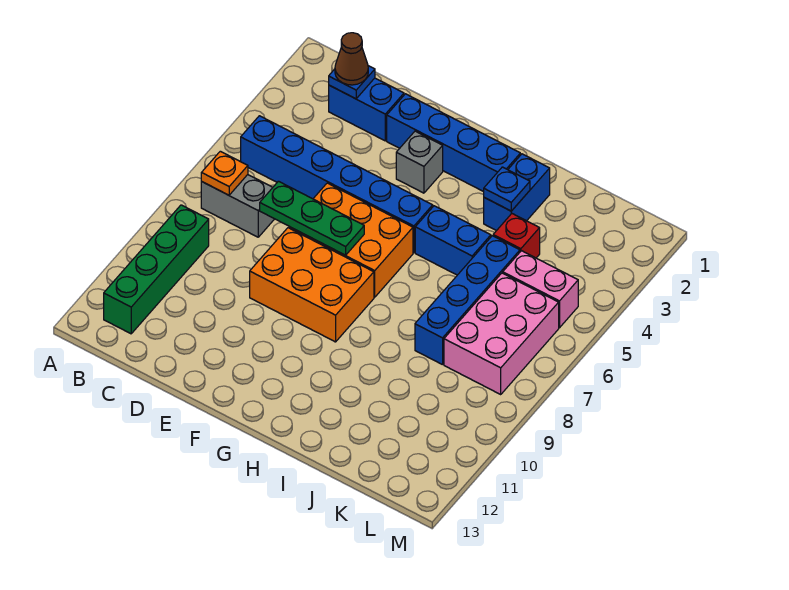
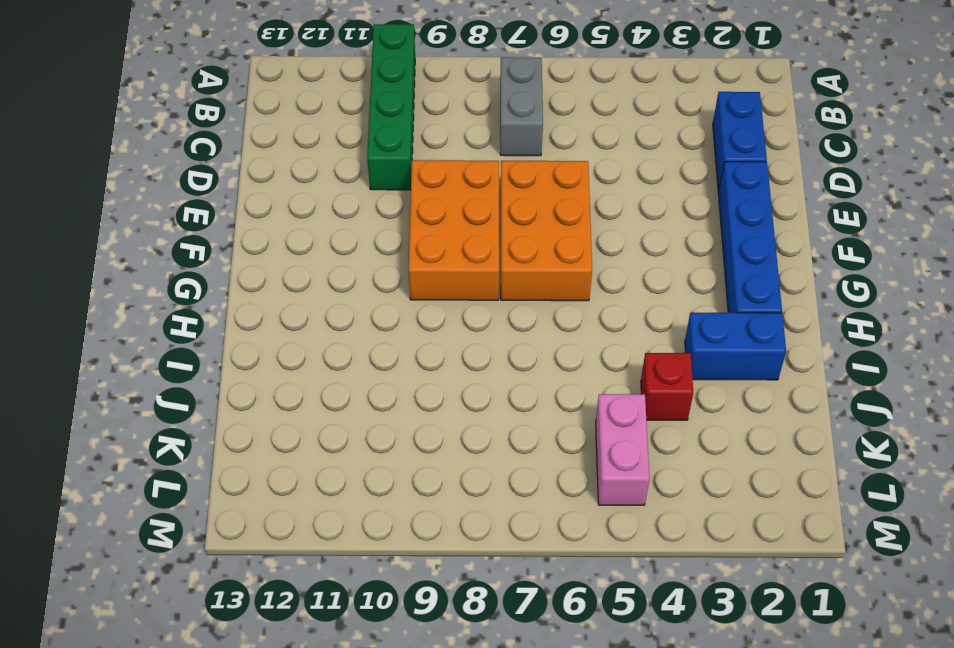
green 1x4 brick [367,24,415,190] -> green 1x4 brick turned to [104,205,209,334]
none -> blue 1x6 brick [241,116,433,253]
none -> grey 1x1 brick [396,131,443,193]
none -> blue 1x2 brick [415,206,491,275]

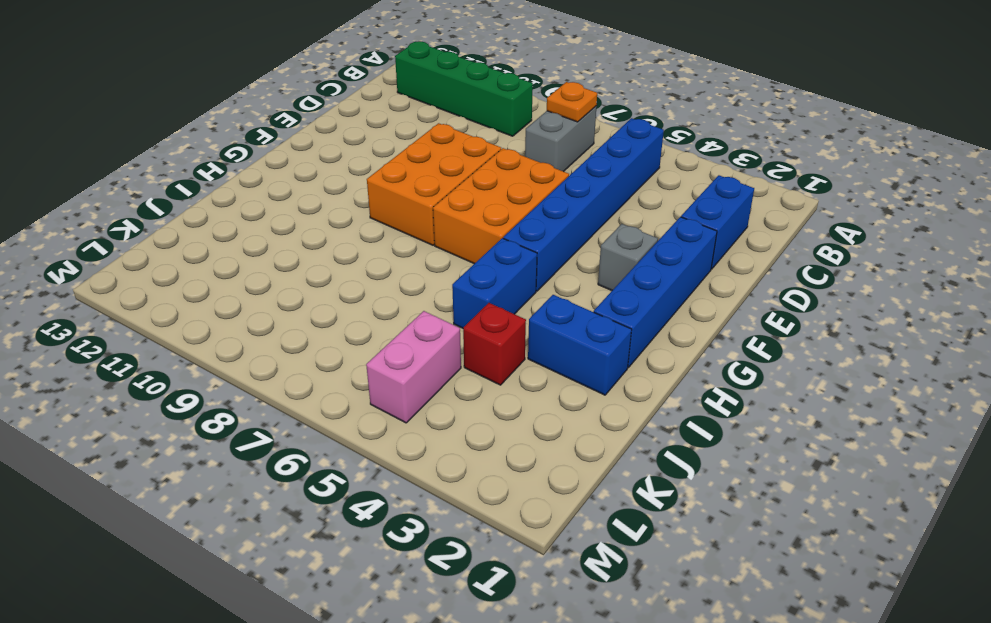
none -> blue 1x4 brick [415,236,520,365]
none -> pink 2x3 brick [444,273,559,394]
none -> blue 1x1 plate [329,66,375,99]

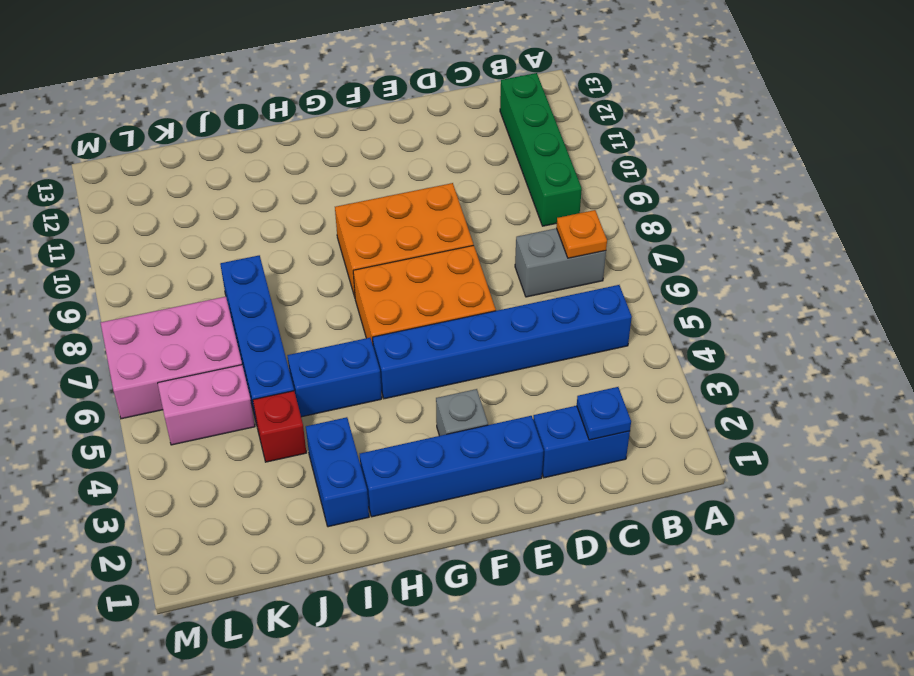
pink 2x3 brick [101,297,242,419] -> pink 2x3 brick turned to [444,273,559,394]
none -> green 1x3 plate [260,181,364,255]
none -> blue 1x1 plate [484,167,530,211]
none -> brown 1x1 cone [335,33,368,85]

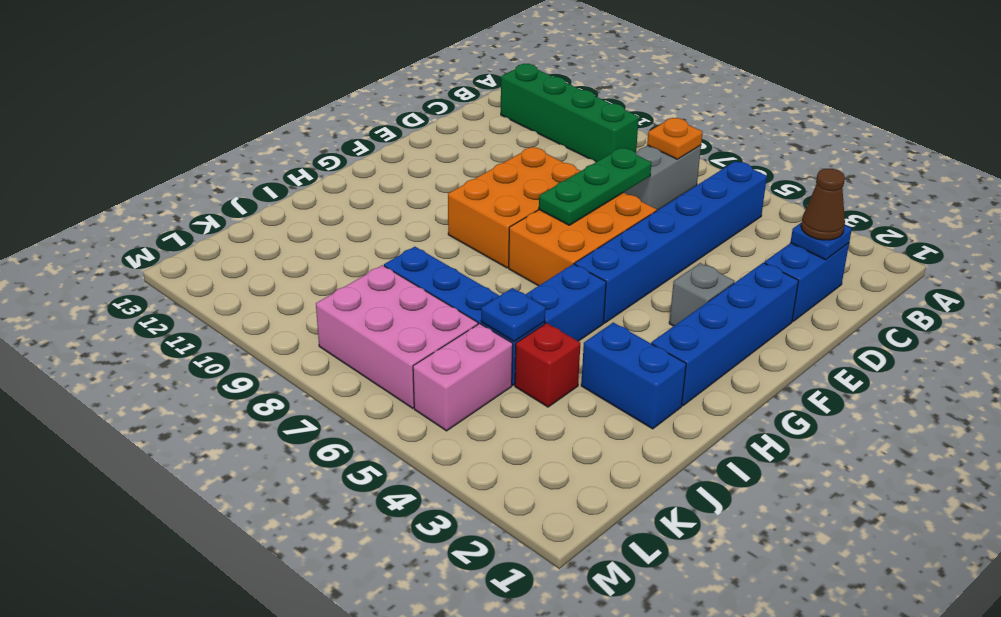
blue 1x1 plate [481,288,545,341] -> blue 1x1 plate moved to [484,167,530,211]

